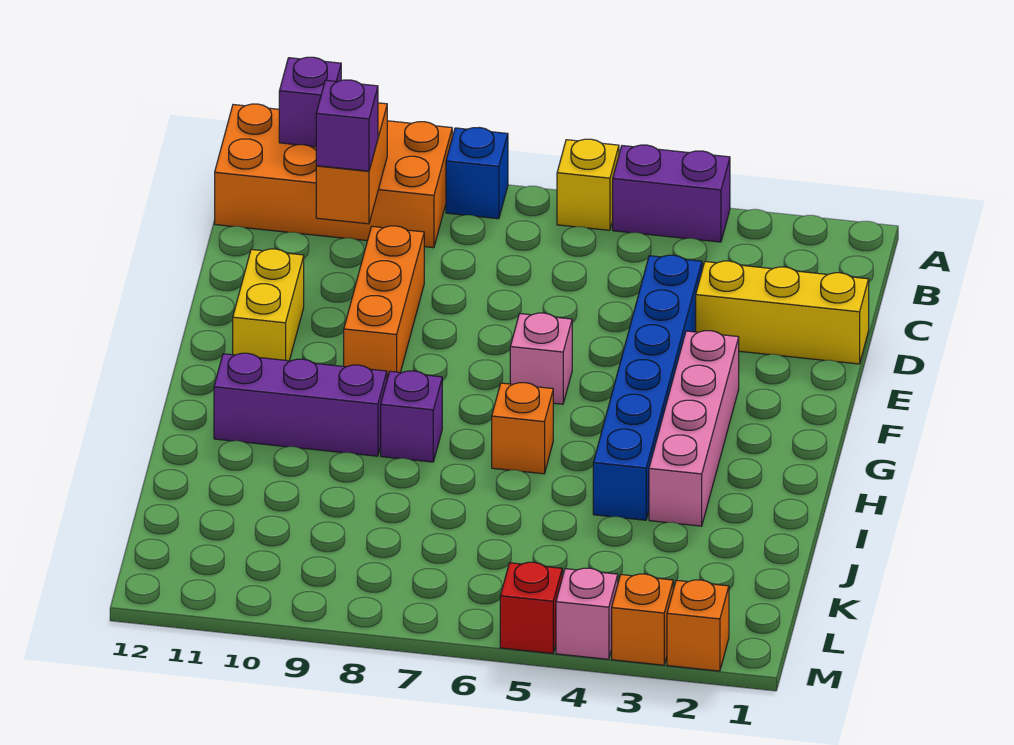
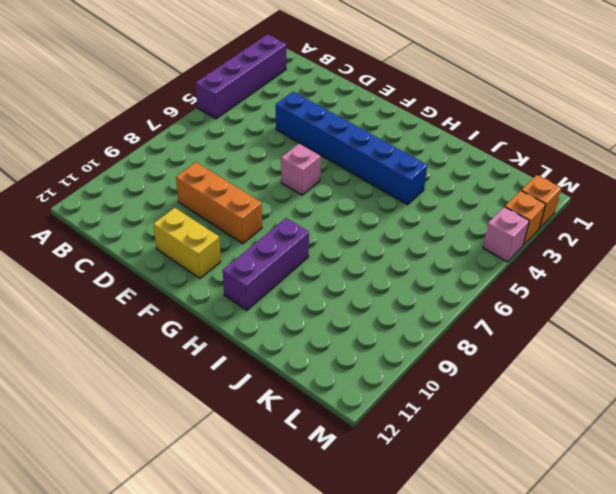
purple 1x4 brick [196,34,286,119] -> purple 1x2 brick [613,145,730,242]
none -> yellow 1x1 brick [557,139,619,230]
none -> blue 1x1 brick [446,127,508,219]
none -> orange 2x4 brick [215,104,452,248]

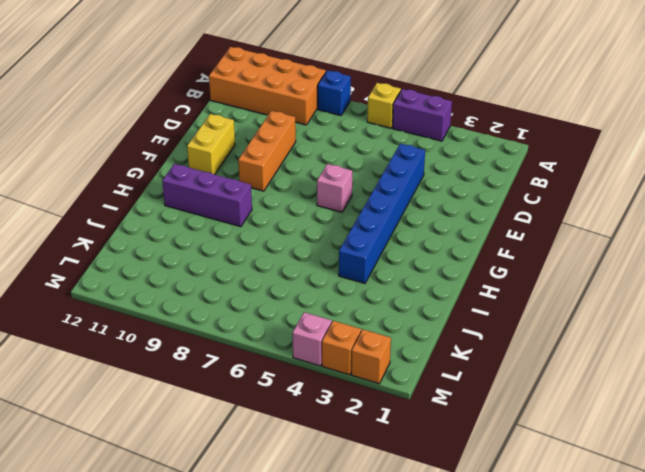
none -> yellow 1x3 brick [696,261,869,364]
none -> pink 1x4 brick [649,331,739,526]
none -> orange 1x1 brick [492,383,553,474]

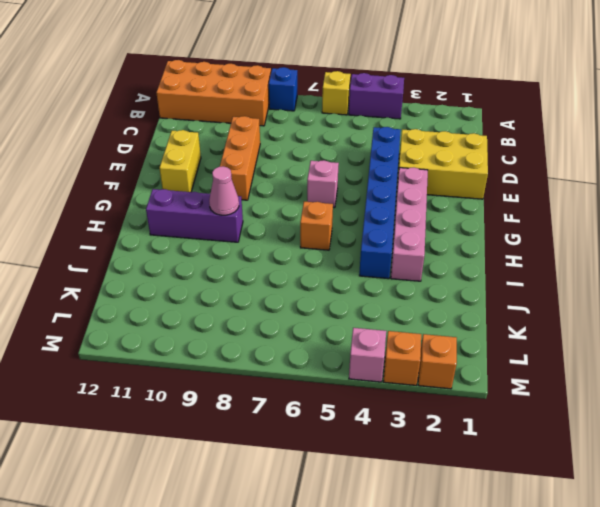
yellow 2x3 brick [397,129,488,199] -> yellow 1x3 brick [696,261,869,364]
pink 1x1 cone [209,166,239,215] -> none
none -> purple 1x1 brick [381,371,442,462]
none -> red 1x1 brick [500,562,562,654]
none -> purple 1x1 brick [279,57,341,147]

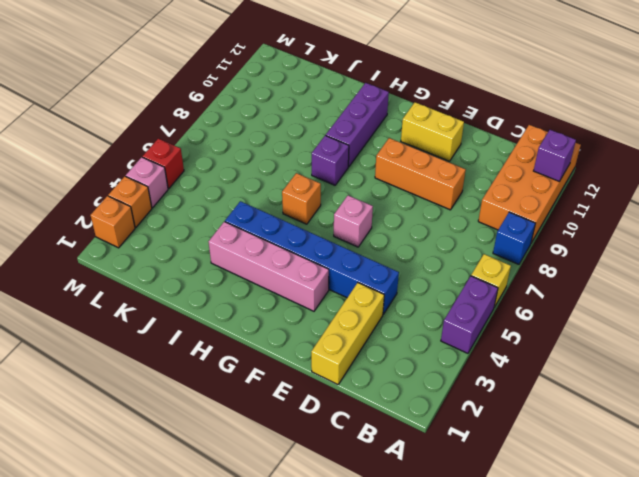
none -> orange 1x2 brick [316,103,387,224]
none -> purple 1x1 brick [316,80,378,171]

